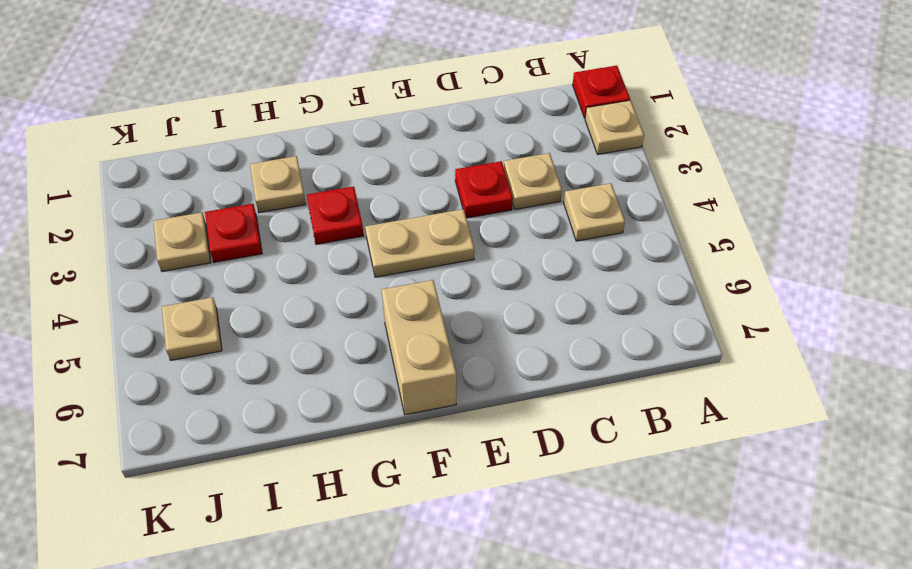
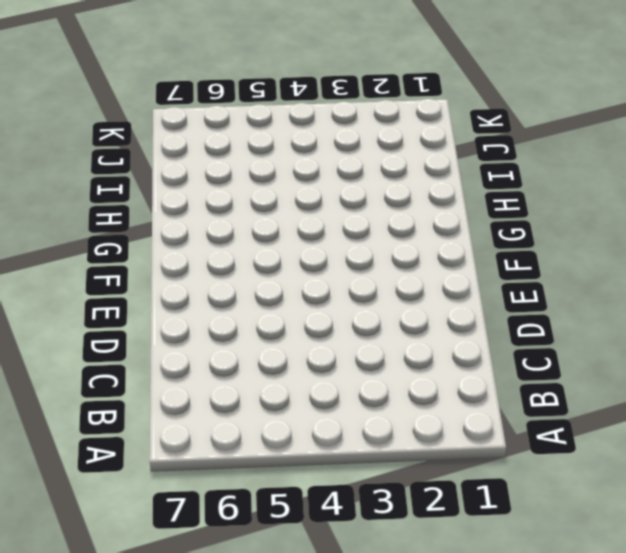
none -> red 1x1 plate [573,66,630,118]
none -> tan 1x1 plate [585,100,644,154]
none -> tan 1x1 plate [564,183,625,241]

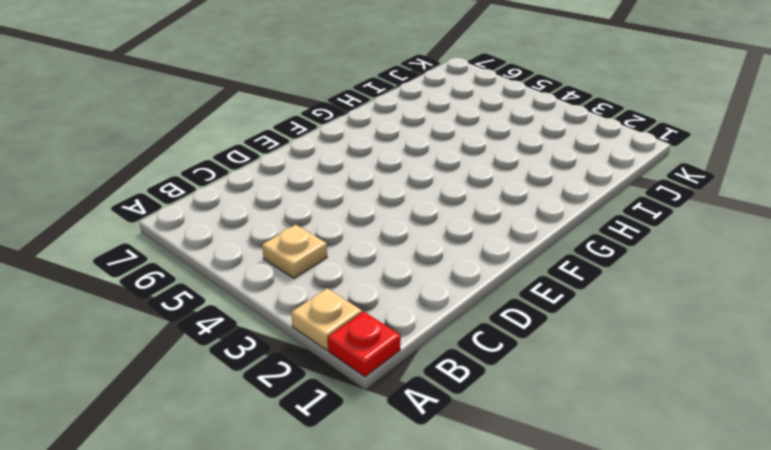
none -> tan 1x1 plate [504,153,562,209]
none -> red 1x1 plate [455,161,513,218]
none -> tan 1x2 plate [365,209,474,277]

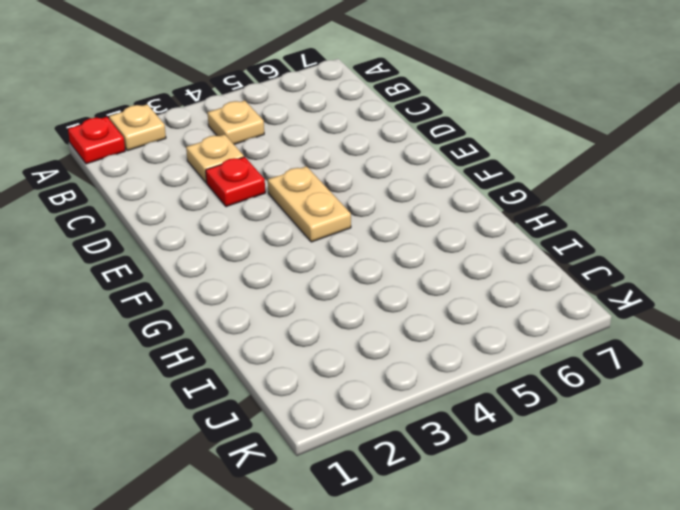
none -> tan 1x2 brick [382,280,457,415]
none -> red 1x1 plate [307,187,364,244]
none -> tan 1x1 plate [250,156,306,213]

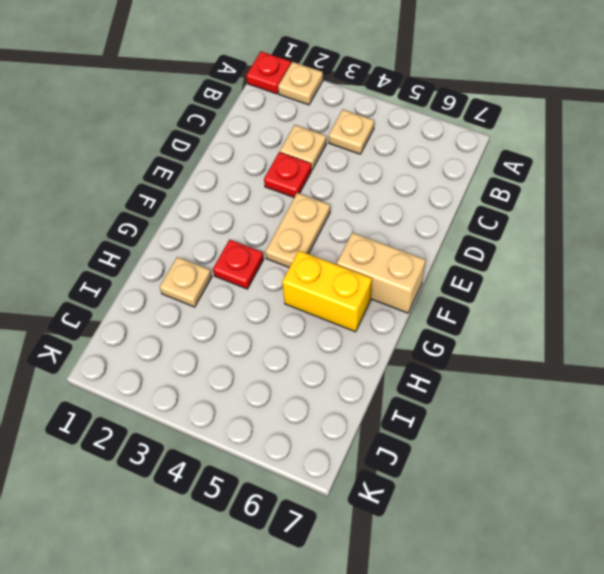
yellow 1x2 brick [282,251,372,332] -> none
none -> red 1x1 plate [205,204,262,262]
none -> tan 1x1 plate [153,212,211,272]
none -> tan 1x1 plate [162,297,222,360]

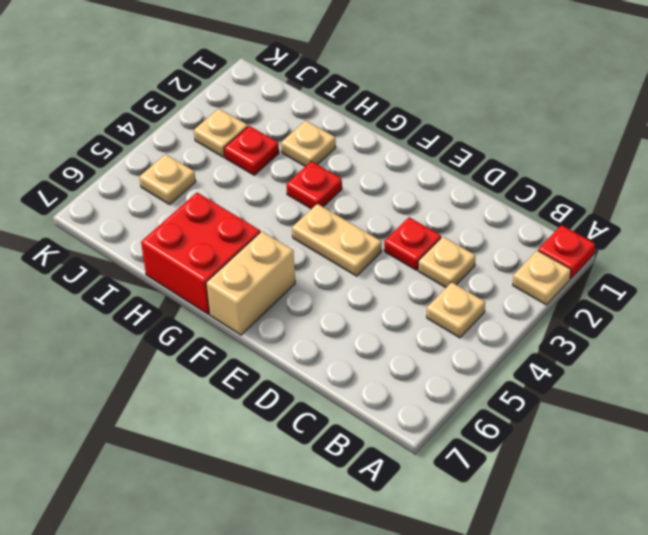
red 2x2 brick [141,193,260,314] -> none

